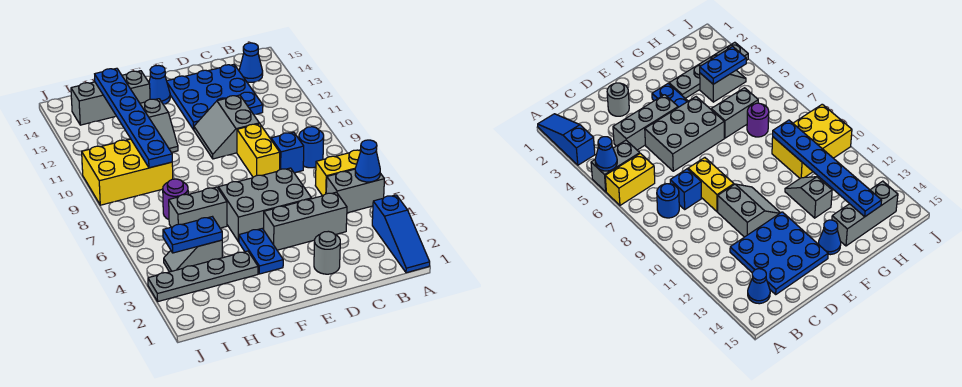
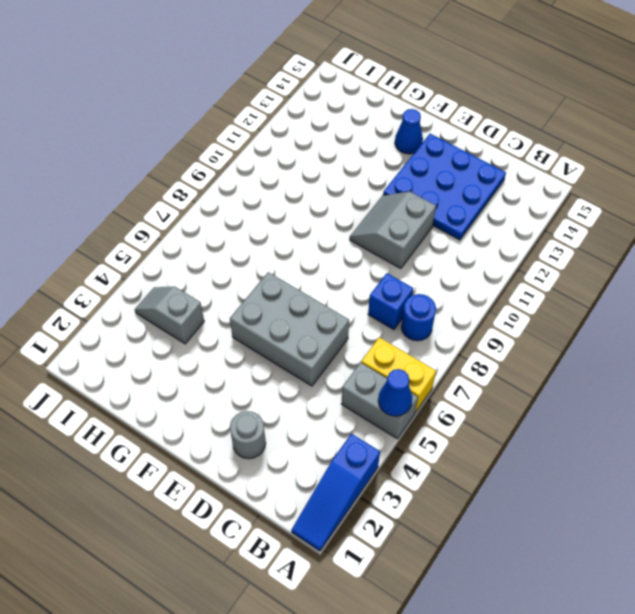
none -> blue 1x1 cone [239,43,263,82]
none -> grey 1x3 brick [264,192,347,250]
none -> yellow 1x2 brick [237,124,280,177]

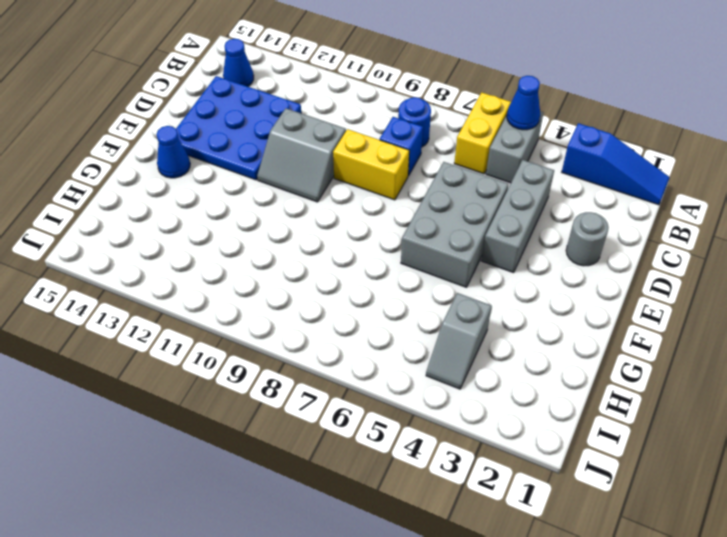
none -> blue 1x2 plate [239,229,283,274]
none -> grey 1x4 plate [148,251,258,301]
none -> grey 1x2 brick [169,187,227,228]

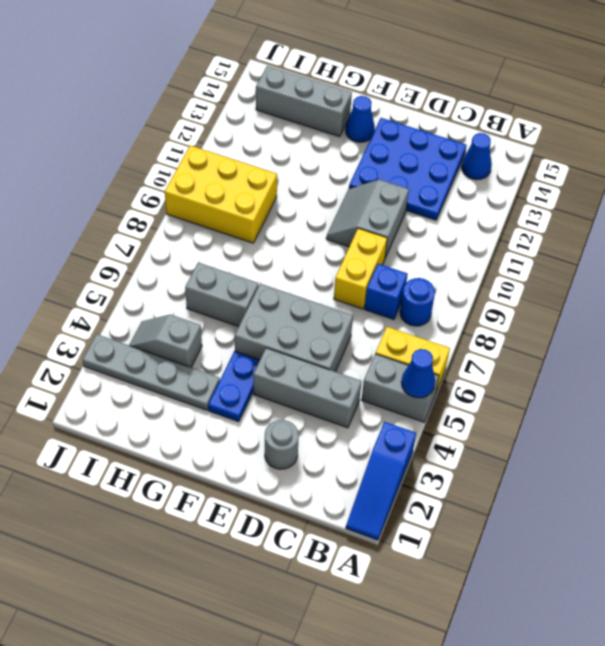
none -> grey 1x2 slope [140,99,178,152]
none -> purple 1x1 round brick [163,179,188,219]
none -> blue 1x2 plate [163,217,222,253]

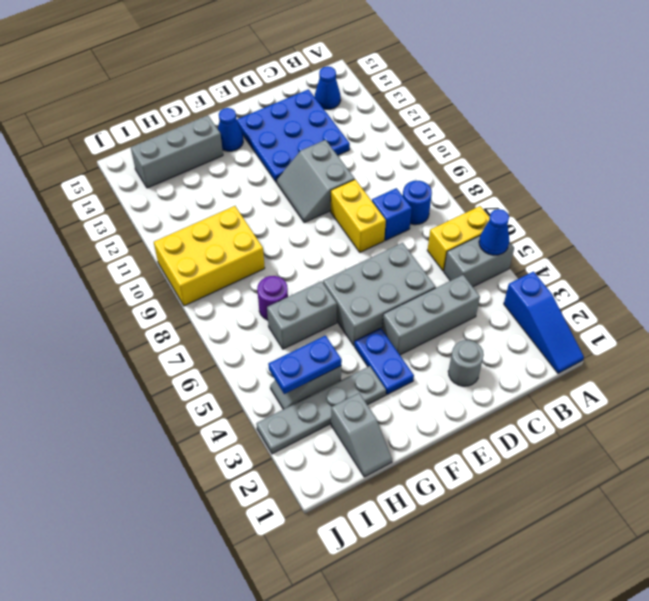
grey 1x2 slope [331,393,392,477] -> grey 1x2 slope moved to [140,99,178,152]
none -> blue 1x6 plate [95,68,172,168]

